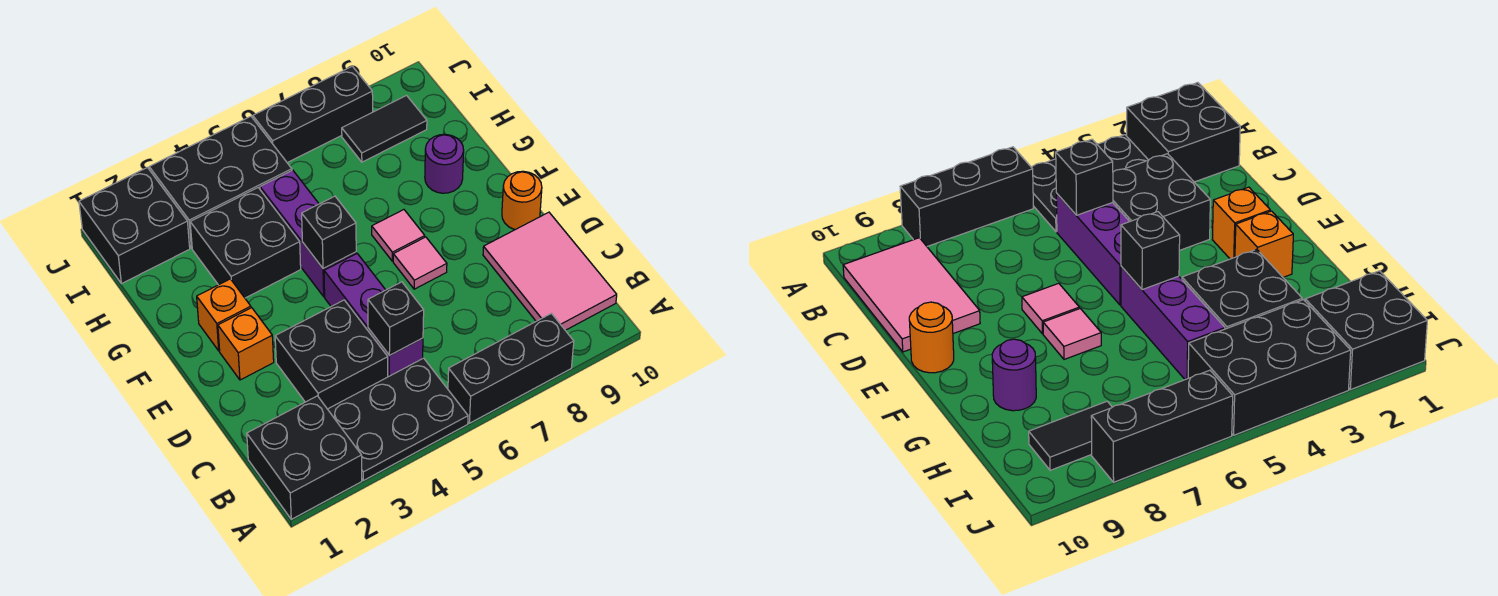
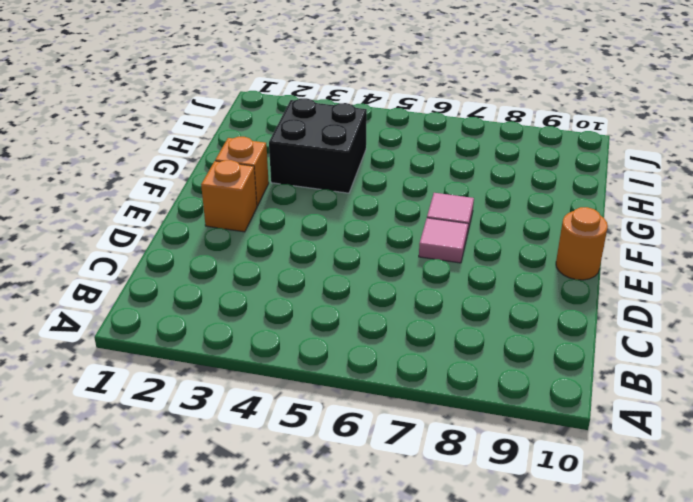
none -> black 2x2 brick [247,396,362,519]
none -> black 2x3 plate [328,358,468,480]
none -> black 1x3 brick [448,313,574,423]

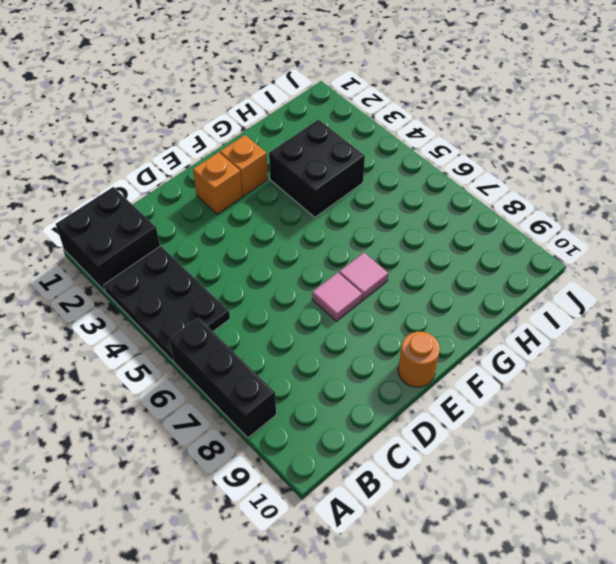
none -> pink 2x3 tile [483,212,617,330]
none -> black 2x2 brick [275,300,388,409]
none -> purple 1x3 brick [324,254,423,377]

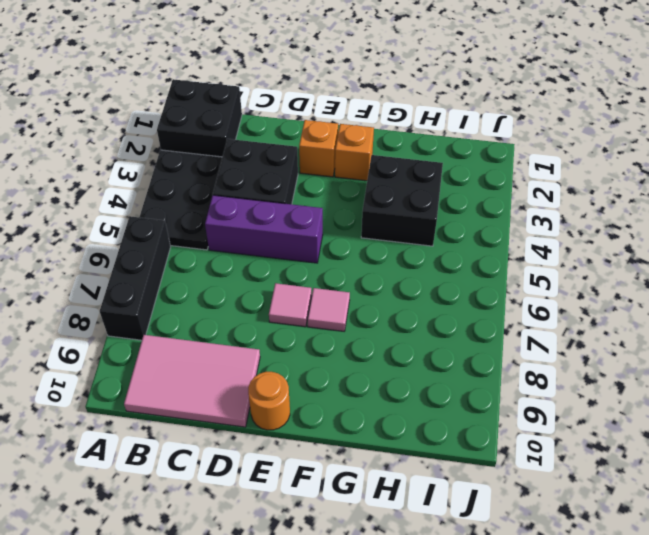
none -> purple 1x3 brick [260,170,356,297]
none -> purple 1x1 round brick [425,134,464,193]
none -> black 2x2 brick [79,168,190,284]

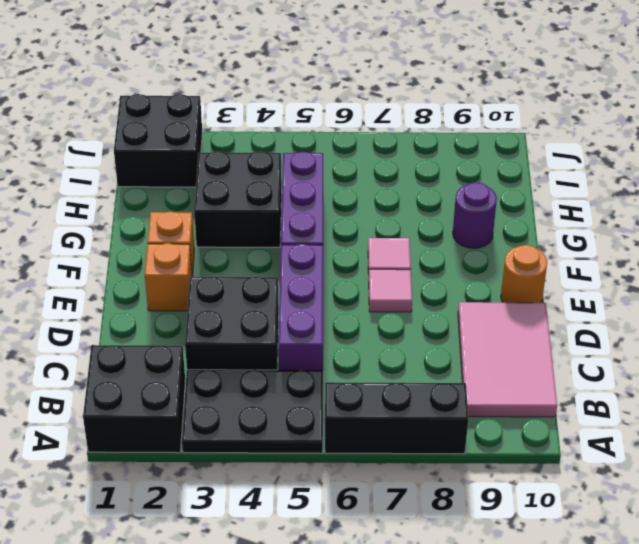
none -> black 2x3 brick [149,116,292,248]
none -> black 1x2 tile [342,96,427,162]
none -> black 1x3 brick [253,66,373,163]

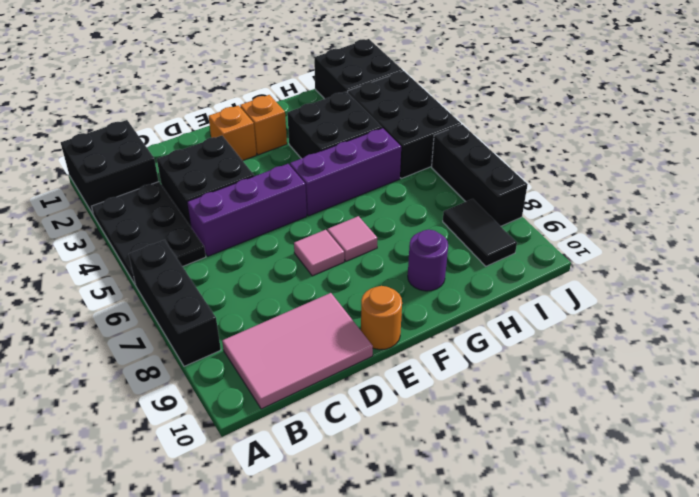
none -> black 1x1 brick [368,282,424,356]
none -> black 1x1 brick [302,196,356,269]

